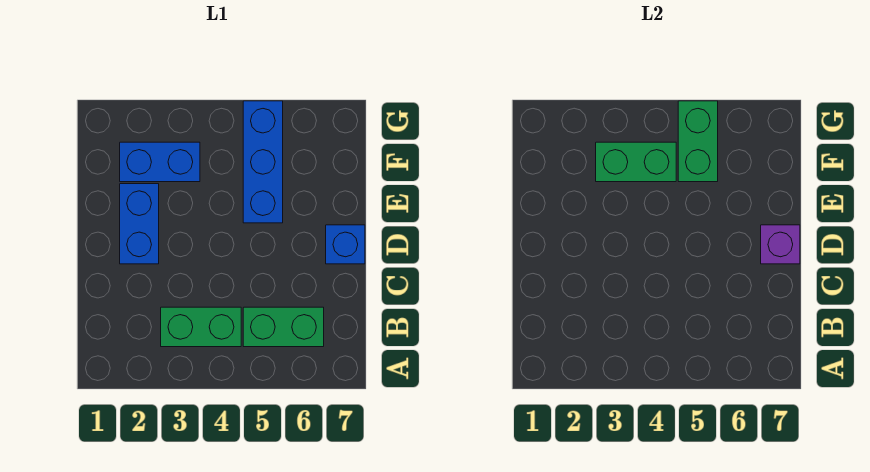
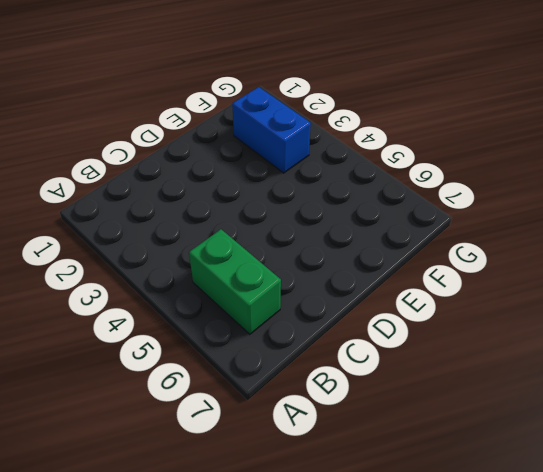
none -> green 1x2 brick [161,307,241,347]
none -> blue 1x2 brick [120,184,159,264]

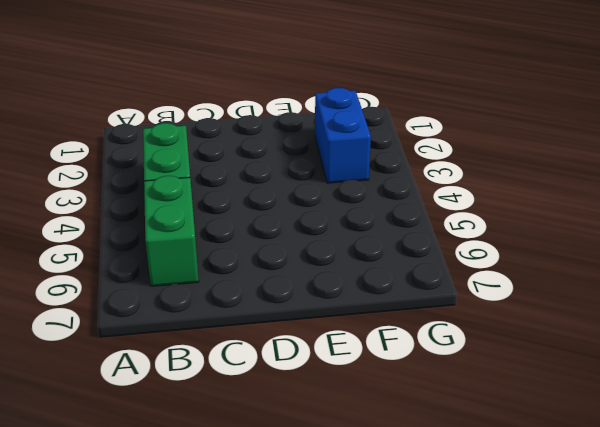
none -> blue 1x2 brick [120,184,159,264]
none -> blue 1x1 brick [326,225,365,264]

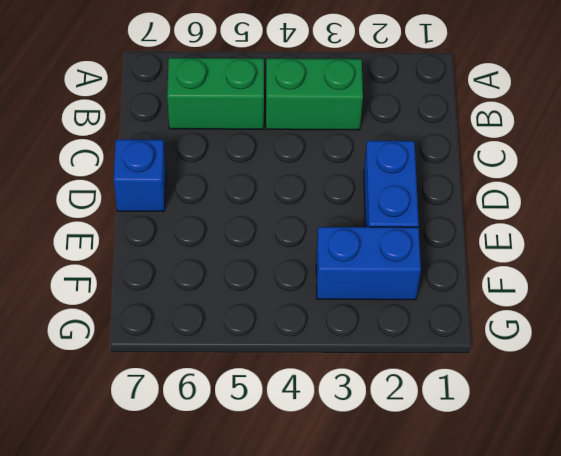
none -> blue 1x3 brick [243,101,283,223]
none -> purple 1x1 brick [761,225,800,264]

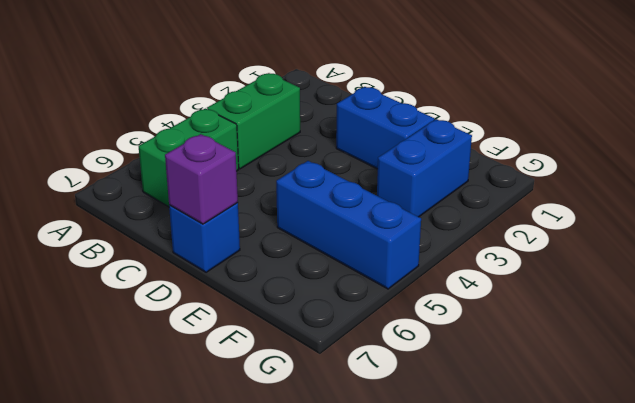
none -> green 1x2 brick [596,142,676,182]
none -> green 1x2 brick [678,101,718,182]

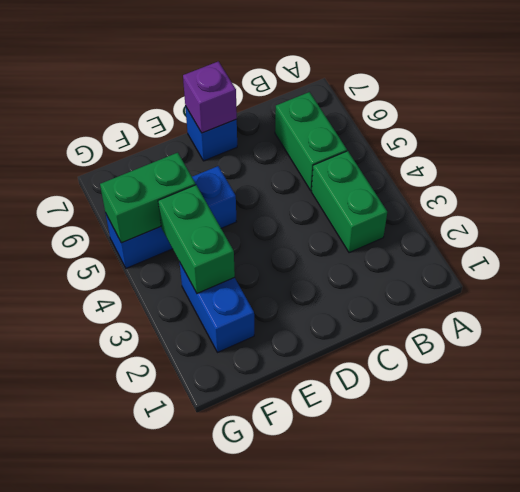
none -> blue 1x2 brick [120,184,159,264]

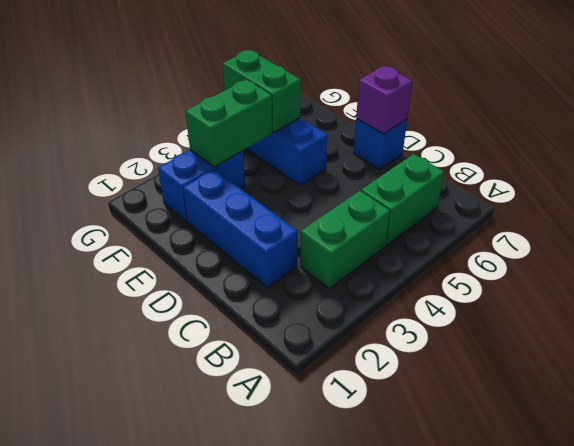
blue 1x3 brick [183,169,298,287] -> blue 1x2 brick [120,184,159,264]

